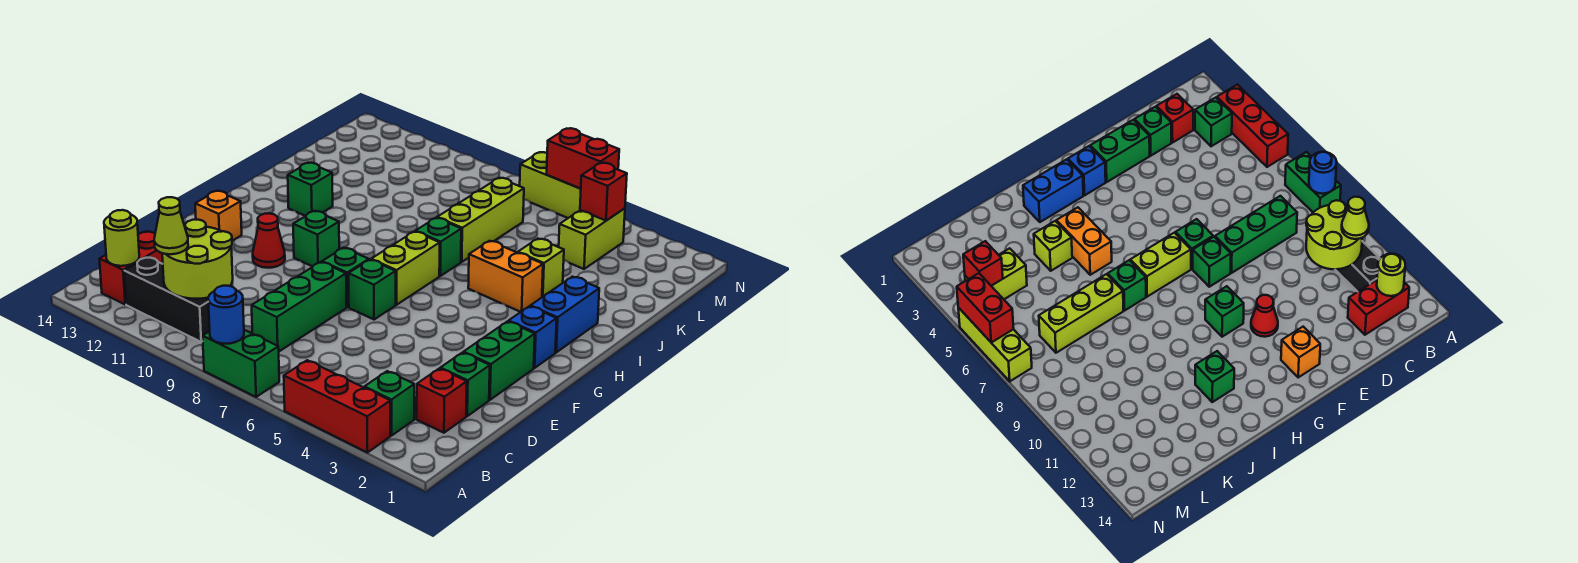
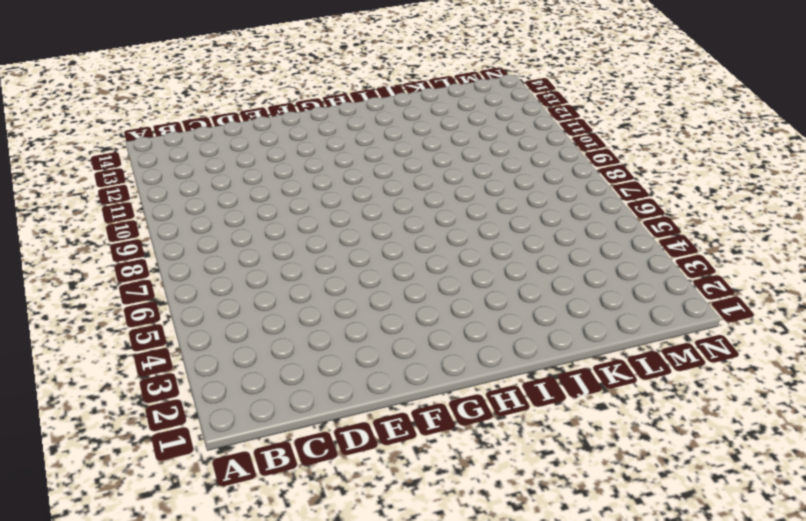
none -> red 1x3 brick [284,360,390,453]
none -> green 1x2 brick [203,330,279,397]
none -> green 1x1 brick [364,371,414,436]
none -> black 1x3 brick [124,257,210,342]

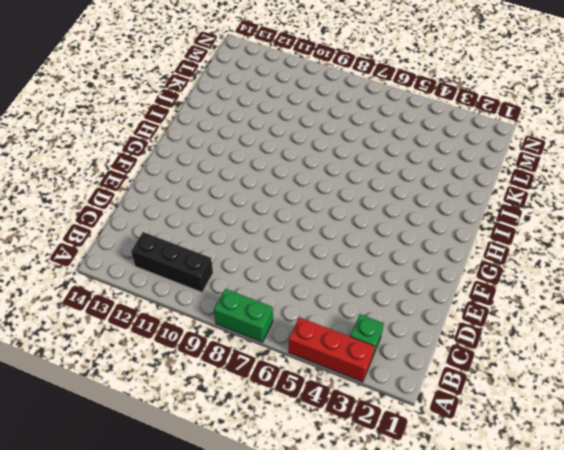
none -> red 1x2 brick [99,231,163,304]
none -> red 1x1 brick [417,368,467,433]
none -> green 1x3 brick [252,262,347,351]
none -> green 1x1 brick [440,353,490,416]

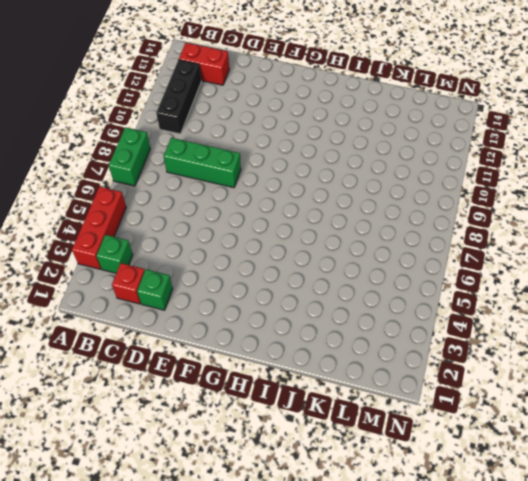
none -> green 1x2 brick [464,321,535,400]
none -> green 1x1 brick [349,260,396,320]
none -> green 1x1 brick [322,248,369,307]
none -> red 1x1 cone [253,213,285,268]

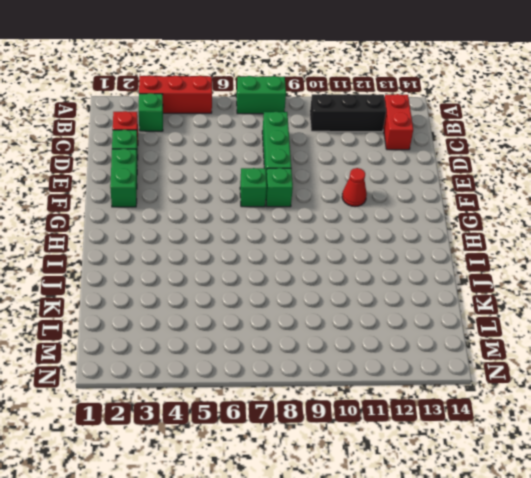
none -> orange 1x1 brick [195,191,242,241]
none -> blue 1x1 brick [509,306,557,368]
none -> lime 1x2 brick [371,232,440,305]
none -> green 1x1 brick [293,211,339,266]

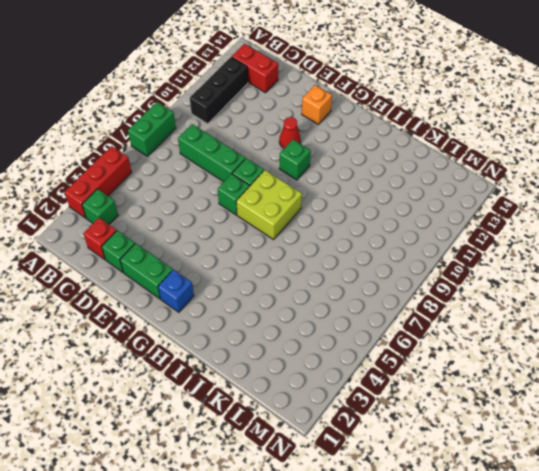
lime 2x2 brick [236,170,302,239] -> lime 1x2 brick [371,232,440,305]
none -> blue 1x2 brick [531,277,599,352]
none -> orange 1x2 brick [468,241,543,312]
none -> green 1x1 brick [415,218,461,276]
none -> green 1x1 brick [288,163,333,216]

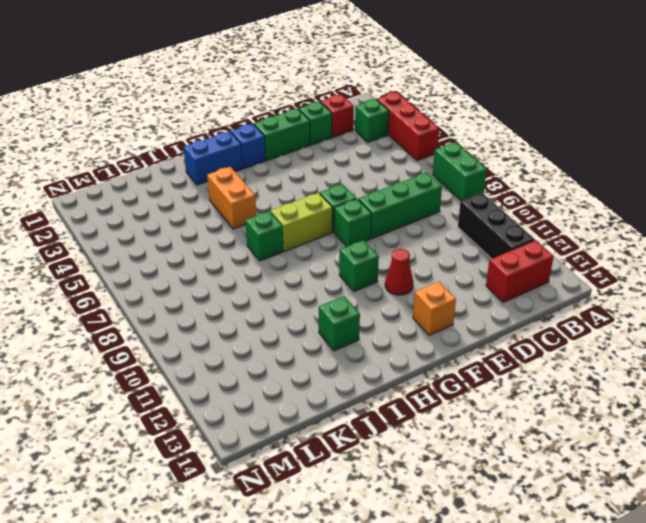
none -> lime 1x1 brick [518,239,564,297]
none -> lime 1x3 brick [437,178,524,262]
none -> lime 1x2 brick [559,208,625,269]
none -> lime 1x3 brick [520,152,581,218]

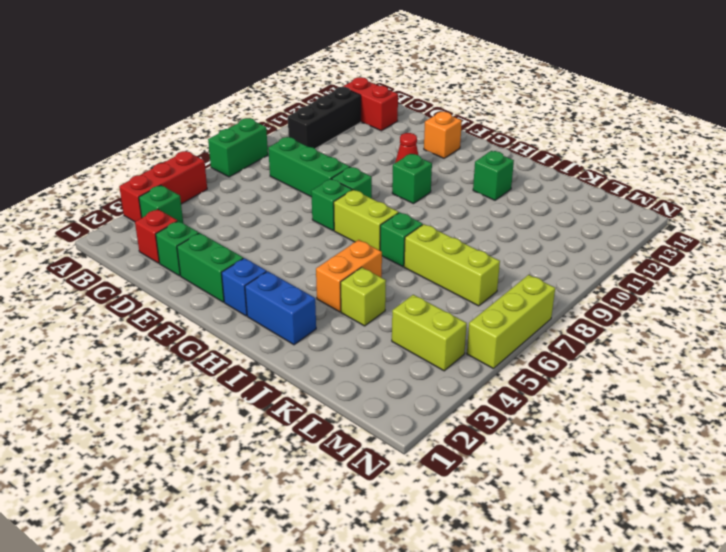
none -> blue 1x1 round brick [208,286,244,344]
none -> lime 2x2 round brick [162,220,233,299]
none -> lime 1x1 round brick [104,210,139,266]
none -> red 1x1 brick [580,163,627,221]

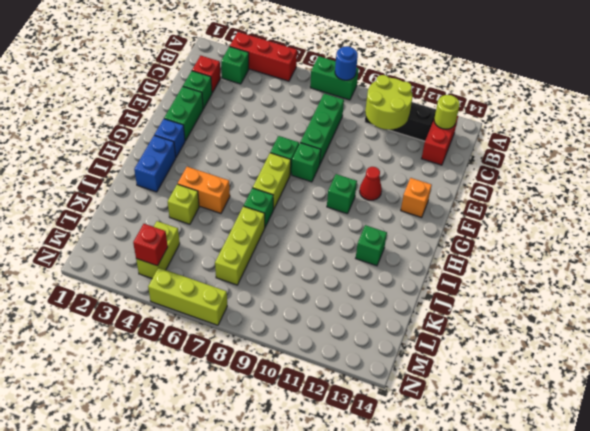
none -> red 1x2 brick [547,128,619,189]
none -> lime 1x1 cone [154,197,188,254]

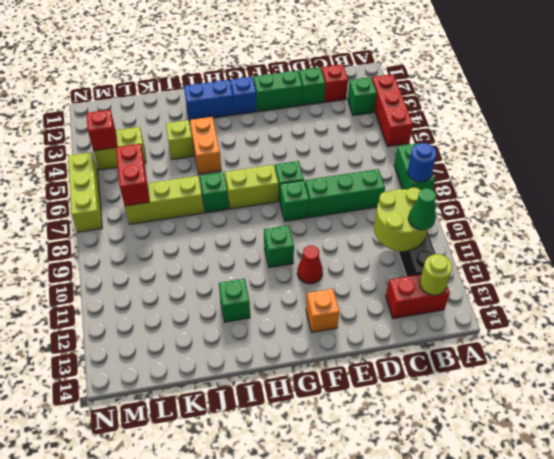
green 1x1 cone [408,188,436,230] -> lime 1x1 cone [154,197,188,254]
red 1x2 brick [116,144,149,206] -> red 1x2 brick moved to [547,128,619,189]

